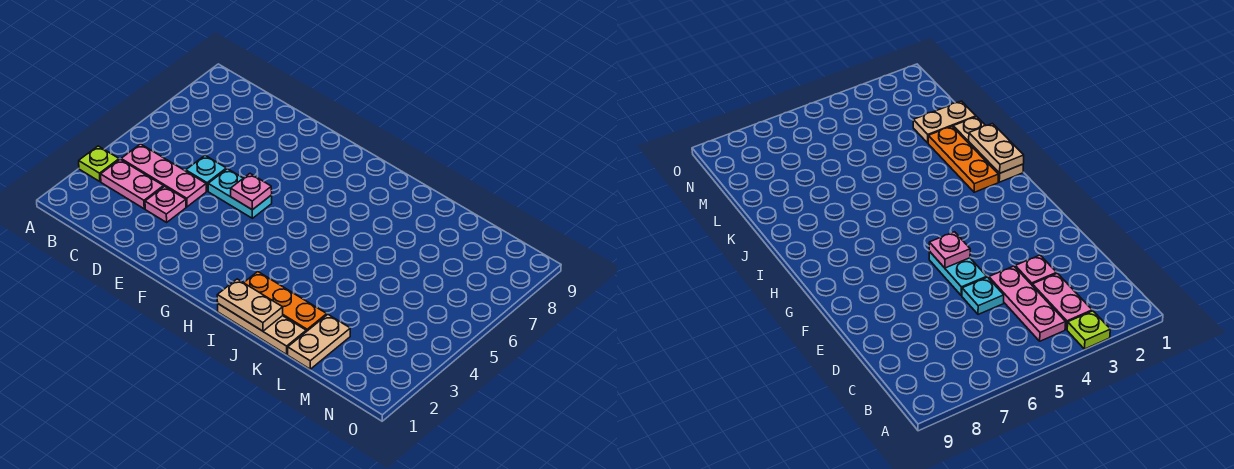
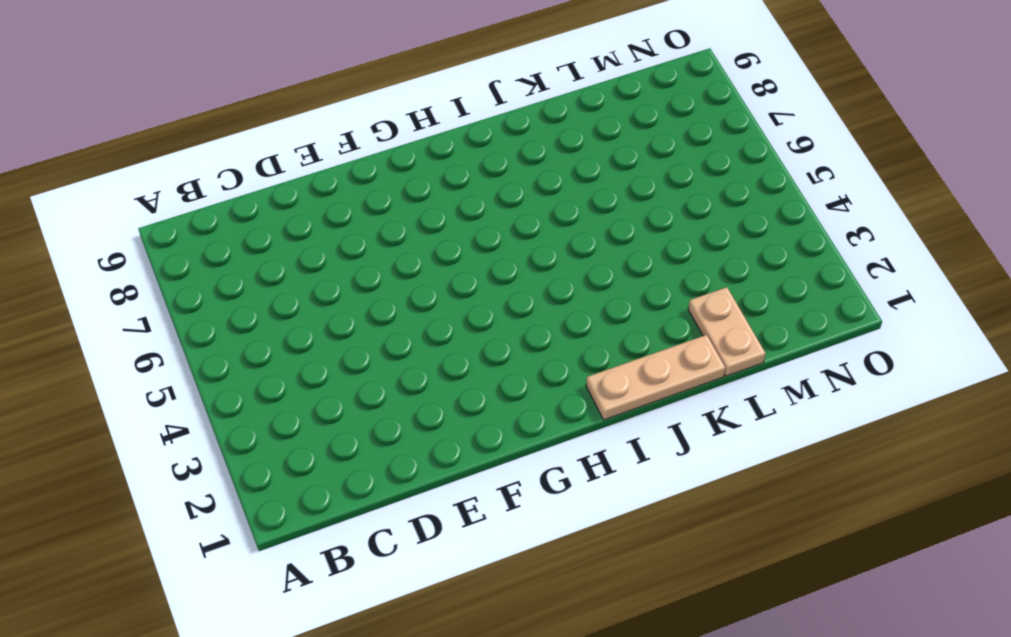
none -> lime 1x1 plate [79,146,119,182]
none -> pink 1x2 plate [101,159,163,209]

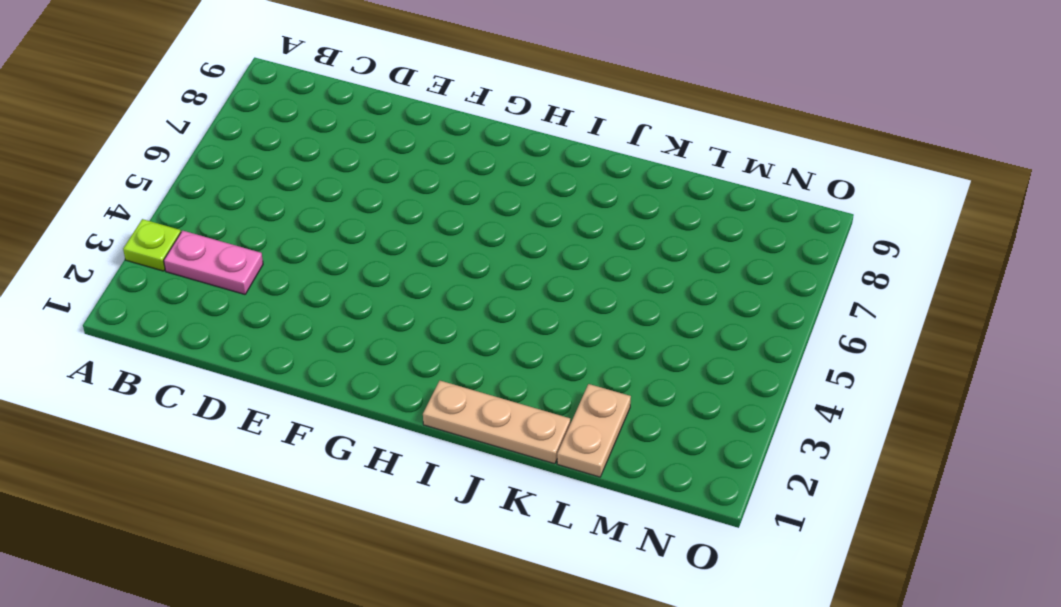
none -> pink 1x3 plate [121,144,206,207]
none -> pink 1x1 plate [145,186,186,222]

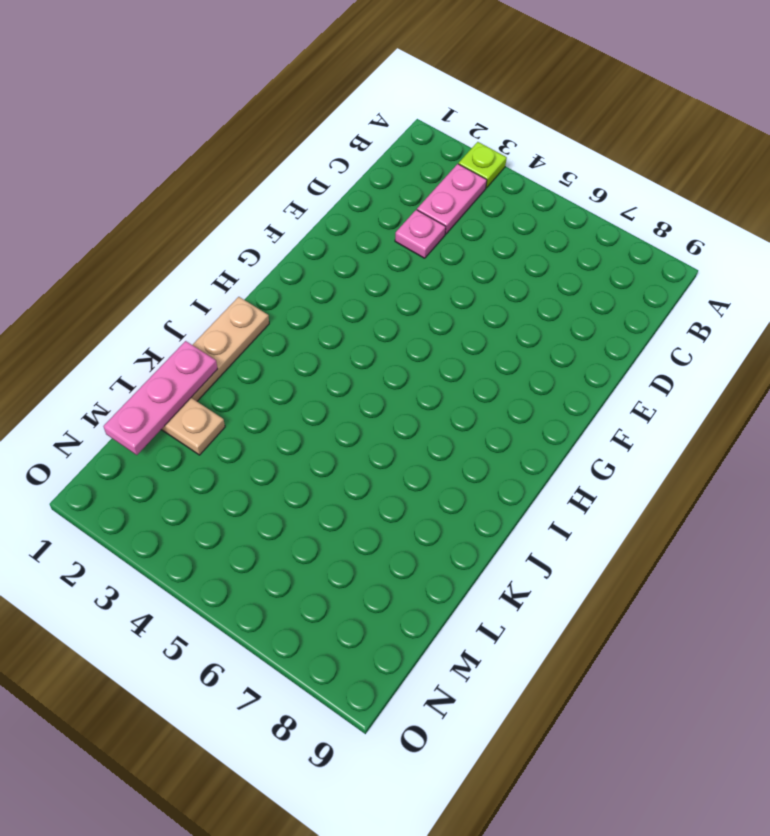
pink 1x3 plate [104,341,218,455] -> pink 1x3 plate moved to [121,144,206,207]
none -> cyan 1x1 plate [186,156,226,191]
none -> cyan 1x2 plate [208,169,272,218]

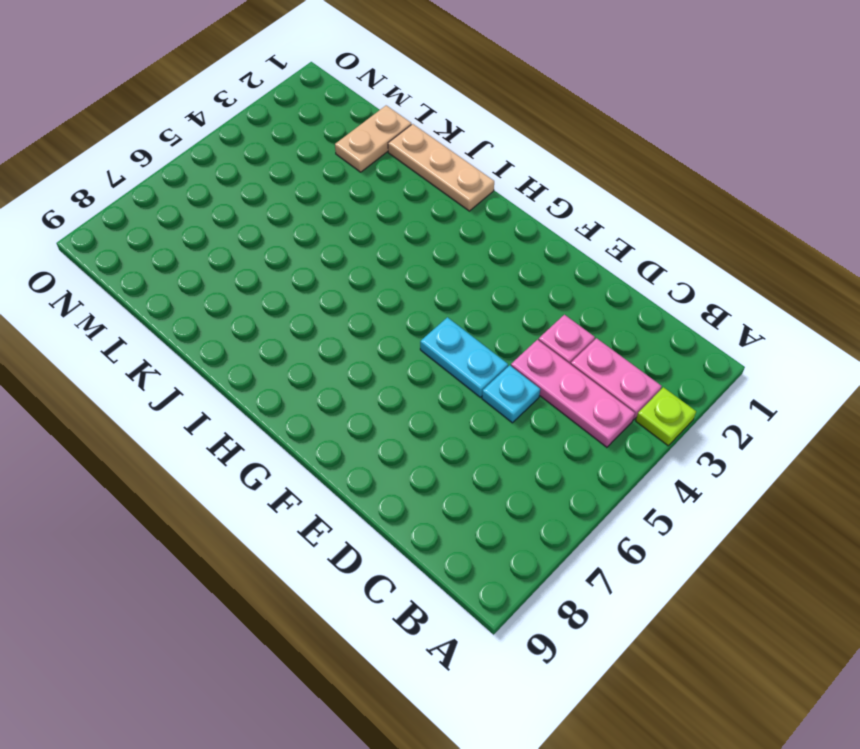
none -> orange 1x3 plate [244,272,327,332]
none -> pink 1x1 plate [231,174,272,210]

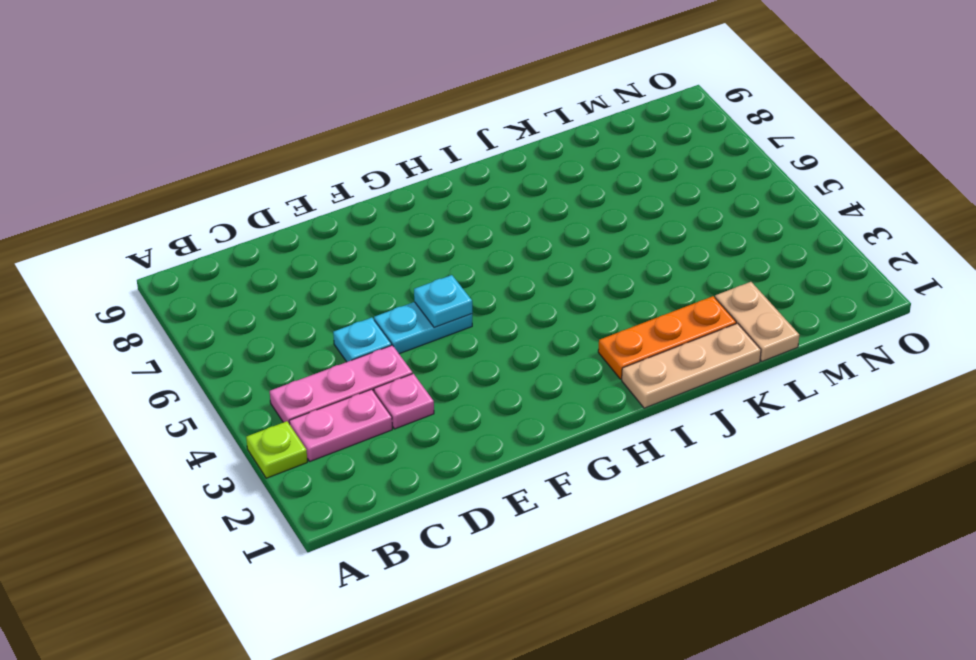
cyan 1x1 plate [414,275,472,328] -> pink 1x1 plate [231,174,272,210]
none -> tan 1x2 plate [217,279,283,331]

